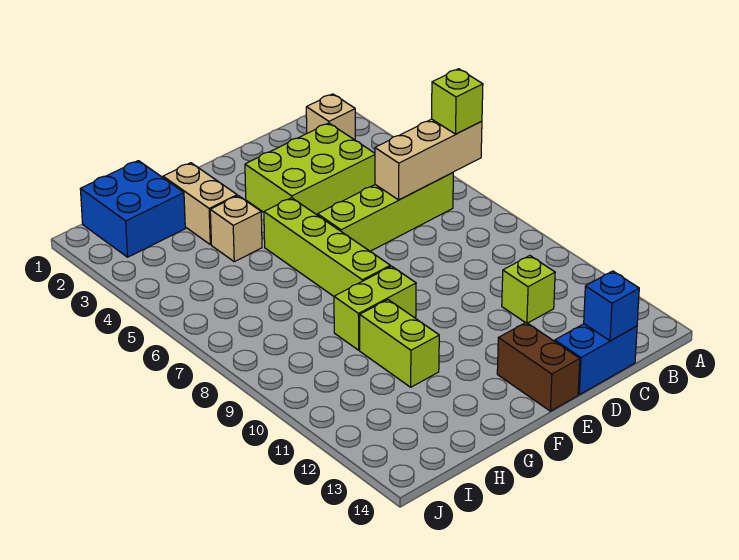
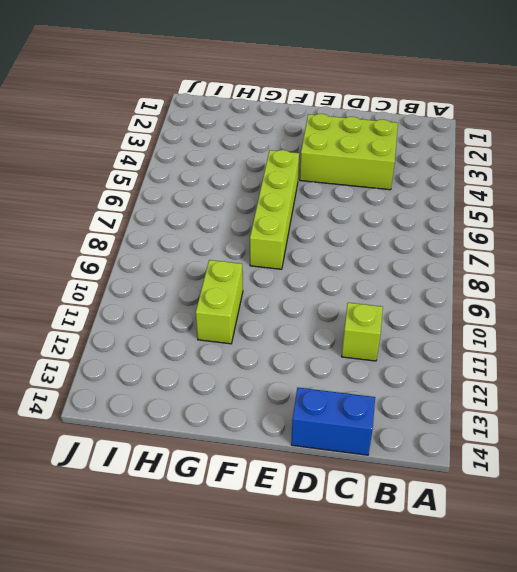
none -> tan 1x1 brick [306,94,355,140]
none -> lime 1x4 brick [318,173,453,251]
none -> brown 1x2 brick [497,322,580,411]

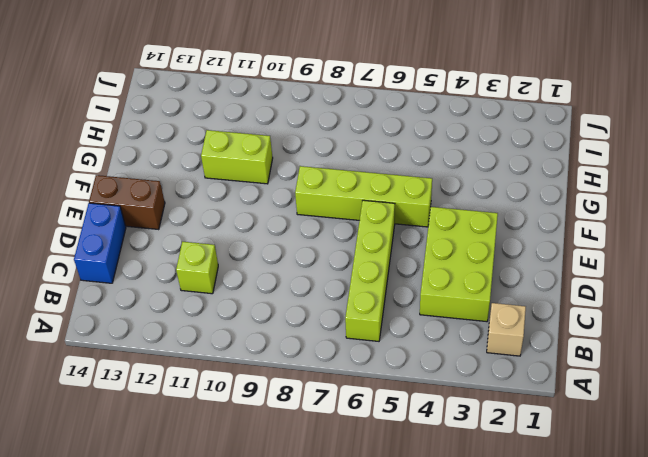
none -> lime 1x2 brick [334,266,416,350]
none -> tan 1x2 brick [163,163,237,245]
none -> tan 1x1 brick [210,196,262,262]

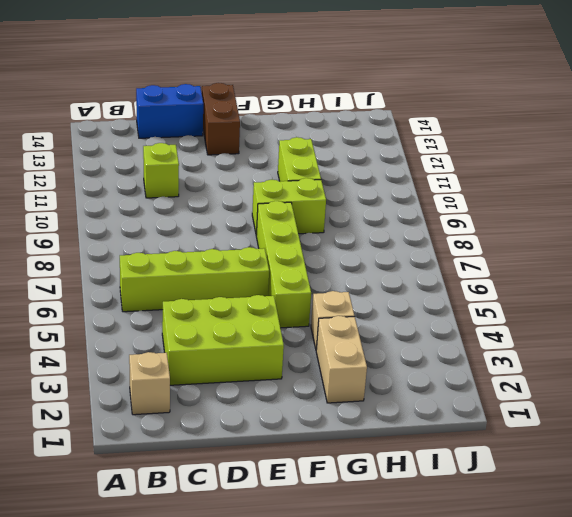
none -> blue 2x2 brick [80,161,185,257]
none -> tan 1x3 brick [375,119,482,200]
none -> blue 1x1 brick [584,271,639,341]

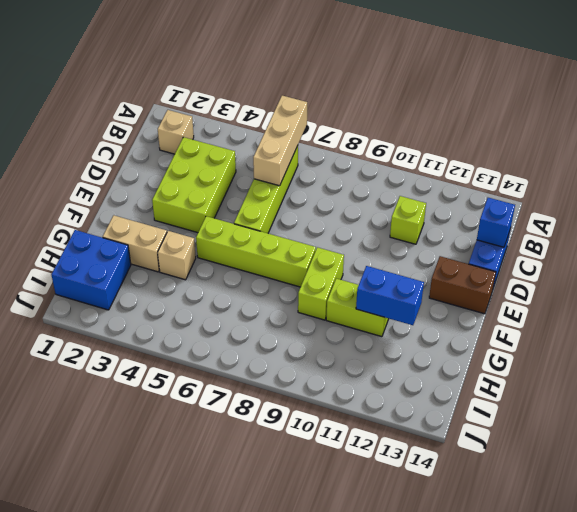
blue 1x2 brick [356,266,424,325] -> none
none -> lime 1x1 brick [432,69,483,134]

